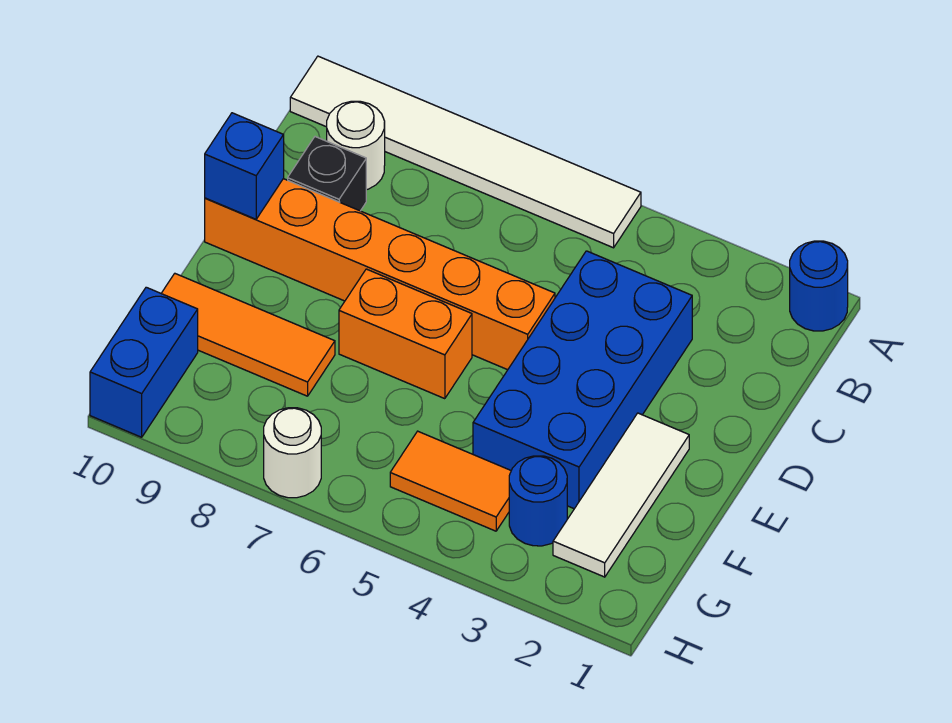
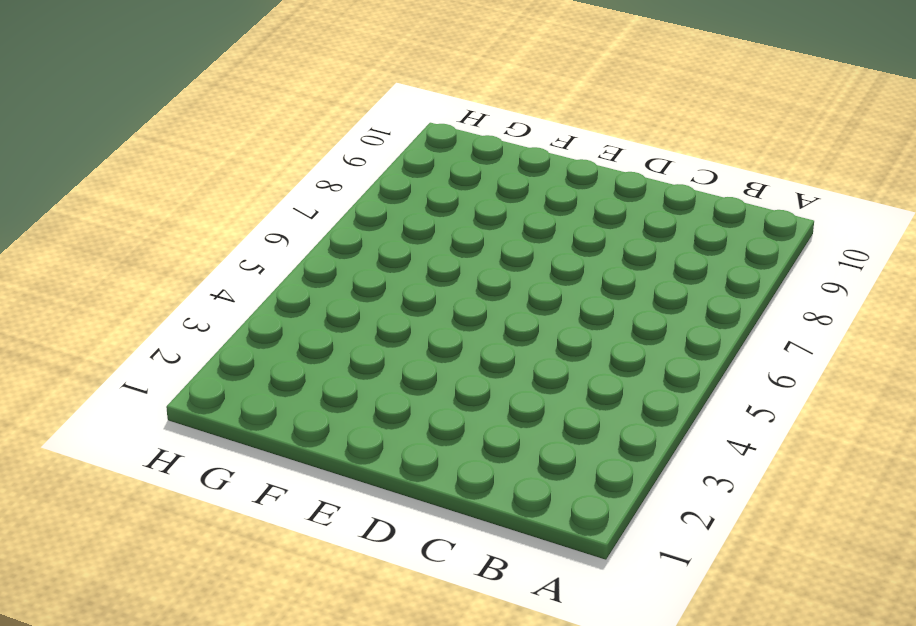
none -> blue 1x1 round brick [790,241,848,331]
none -> white 1x6 tile [290,56,641,248]
none -> white 1x1 round brick [327,101,385,190]

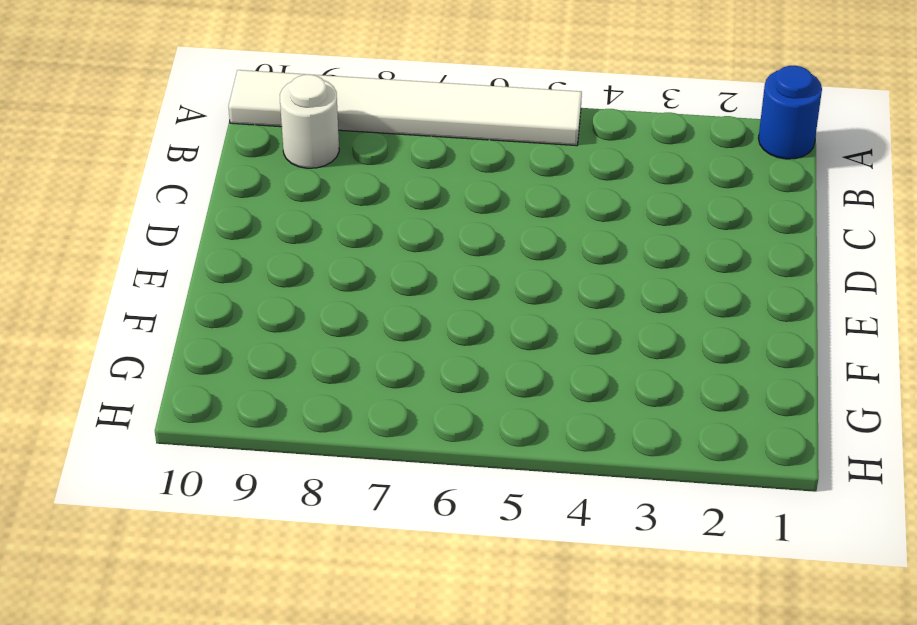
none -> blue 2x4 brick [473,251,692,509]
none -> black 1x1 brick [288,137,366,211]
none -> orange 1x6 brick [205,179,555,370]

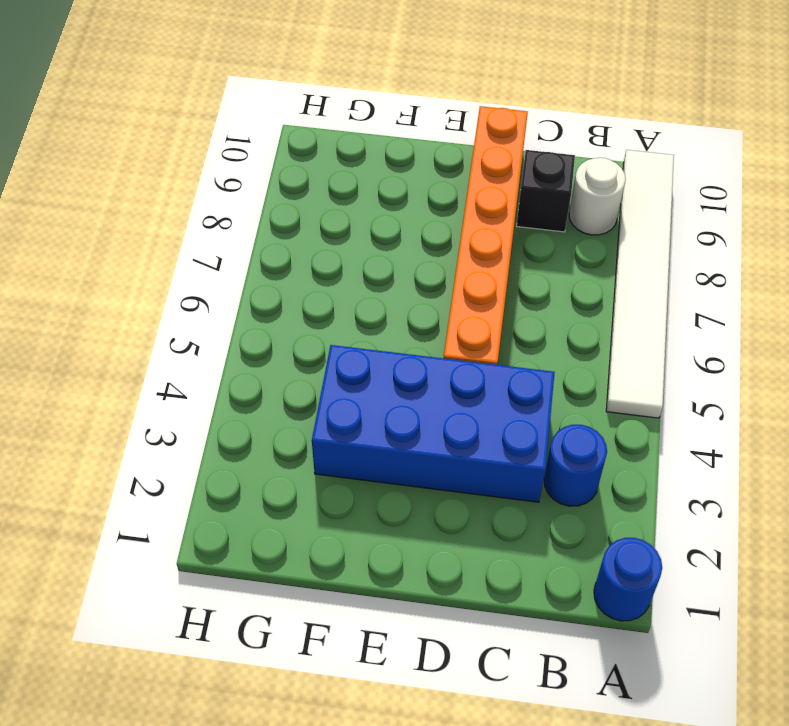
blue 1x1 round brick [544,425,607,506] -> blue 1x1 round brick moved to [509,456,567,546]
none -> white 1x3 tile [553,413,689,577]
none -> orange 1x2 brick [339,269,472,399]
none -> orange 1x3 tile [161,274,335,396]

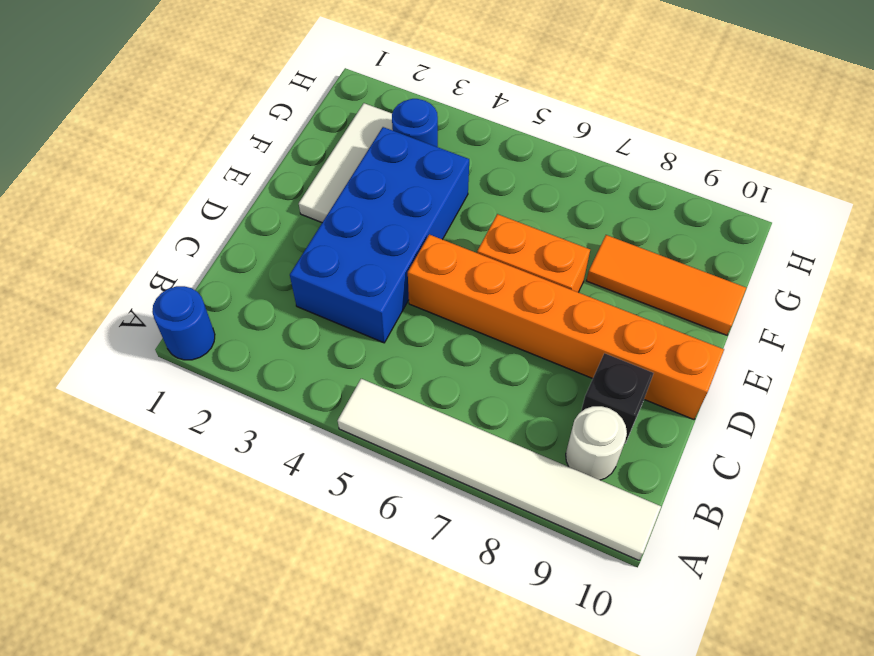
none -> orange 1x2 tile [390,431,511,531]
none -> blue 1x2 brick [90,287,198,437]
none -> white 1x1 round brick [264,408,321,498]

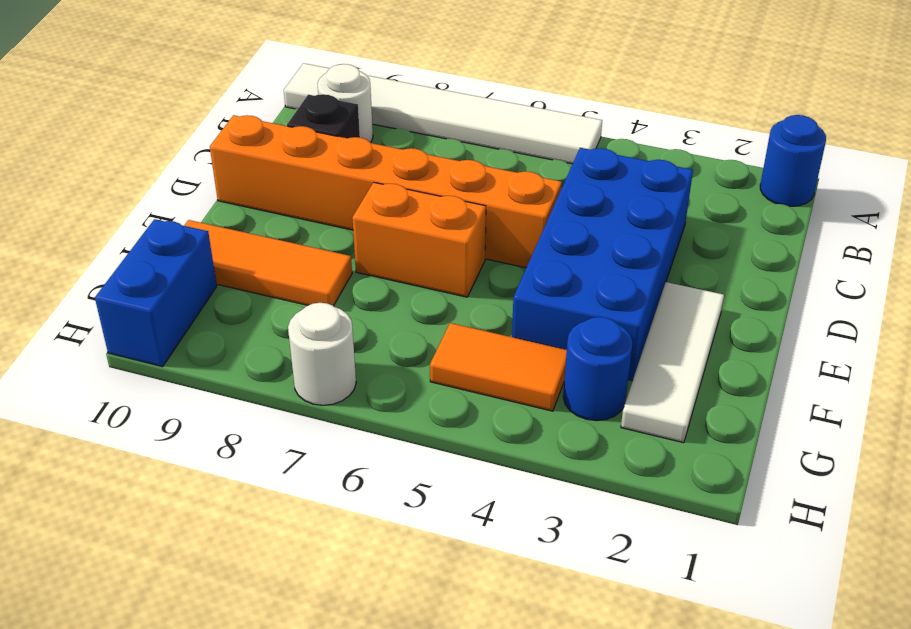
none -> blue 1x1 brick [205,113,284,219]

